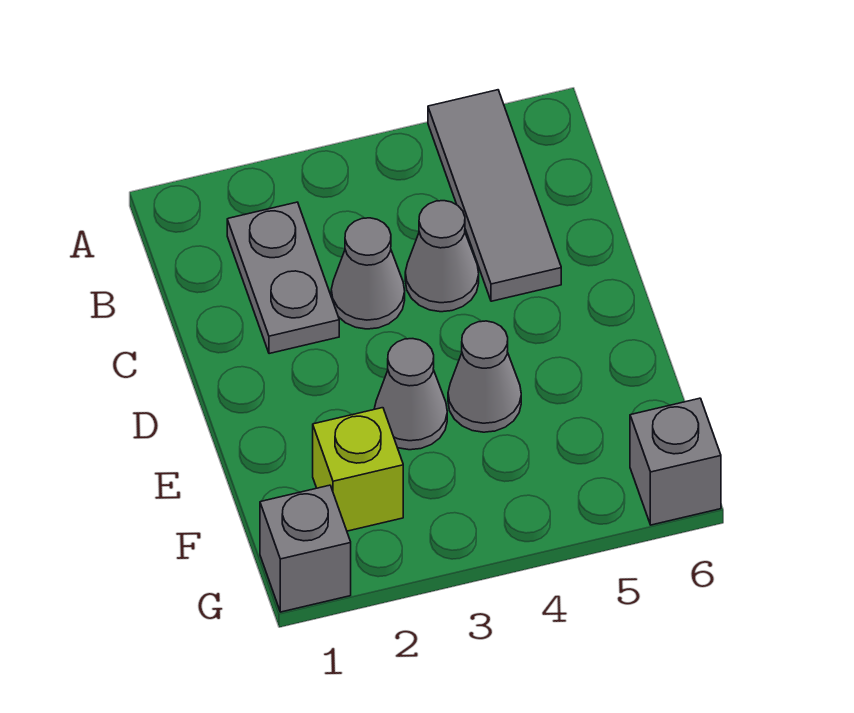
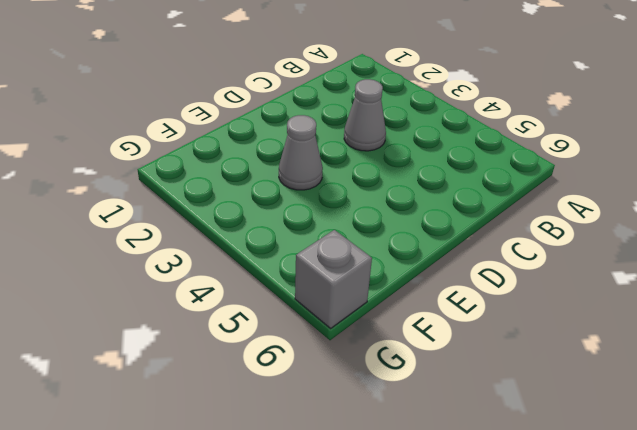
none -> grey 1x3 tile [428,90,561,301]
none -> grey 1x2 plate [227,202,339,354]

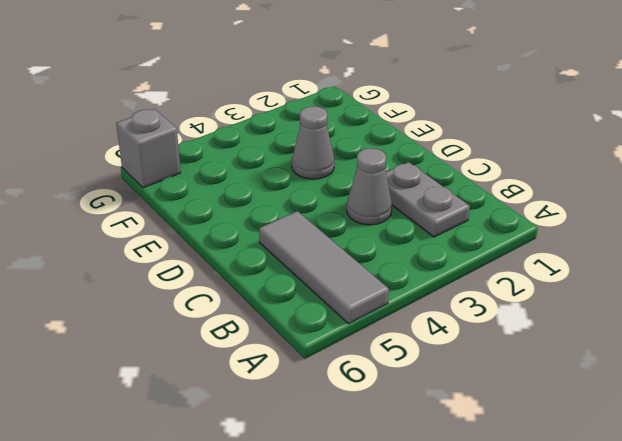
none -> grey 1x1 cone [405,201,479,312]
none -> grey 1x1 cone [448,321,521,432]

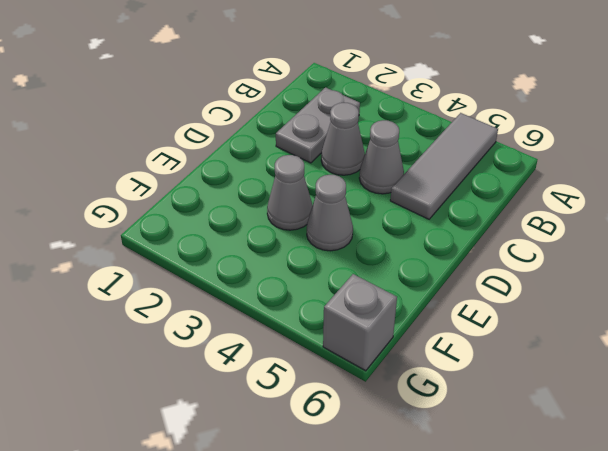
none -> lime 1x1 brick [313,408,403,531]
none -> grey 1x1 brick [260,485,351,612]

